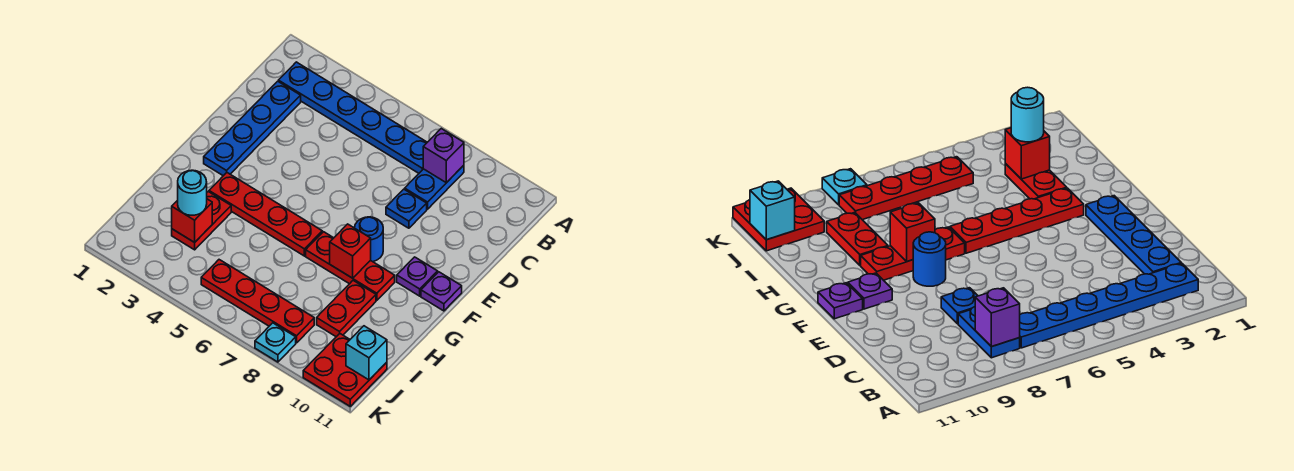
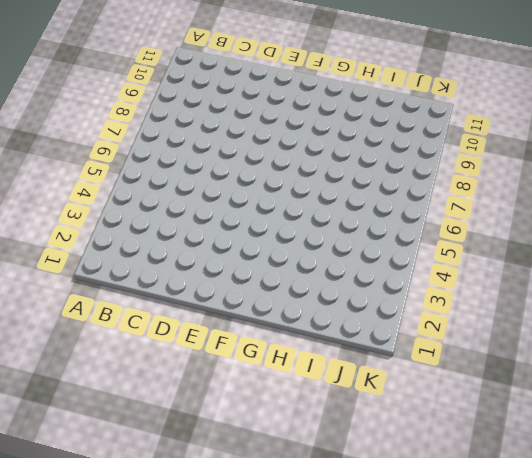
none -> blue 1x6 plate [278,62,427,173]
none -> blue 1x2 plate [405,165,464,209]
none -> blue 1x4 plate [204,81,301,176]

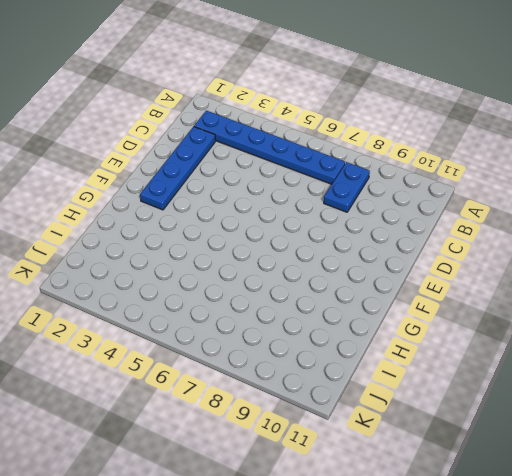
none -> blue 1x1 plate [386,189,427,228]
none -> blue 1x1 round brick [355,217,383,262]
none -> purple 1x1 plate [397,257,438,296]

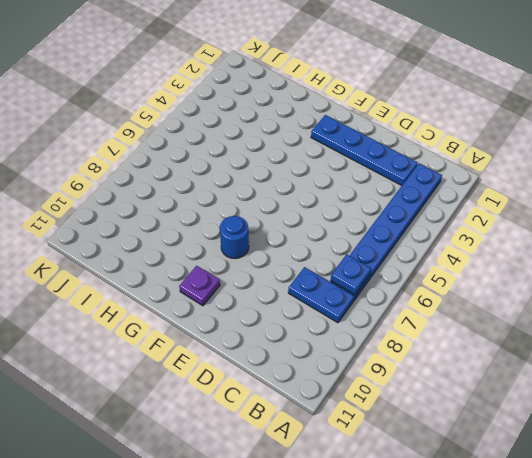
blue 1x1 plate [331,254,371,295] -> blue 1x1 plate moved to [386,189,427,228]
none -> purple 1x1 plate [421,272,462,311]
none -> red 1x4 plate [209,173,322,256]
none -> red 1x3 plate [306,232,395,300]

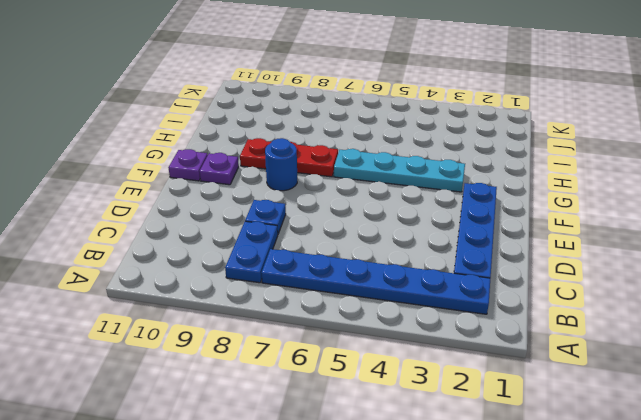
cyan 1x4 plate [334,149,465,192] -> red 1x4 plate [209,173,322,256]
none -> red 1x2 plate [172,192,231,250]
none -> red 1x2 plate [317,281,376,337]
none -> red 1x4 plate [201,260,314,343]

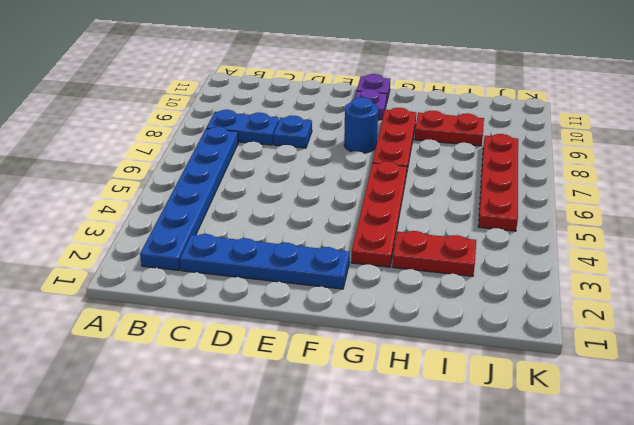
none -> red 2x2 plate [303,334,387,406]
none -> cyan 1x1 plate [255,323,296,362]
none -> purple 1x1 brick [423,129,464,183]

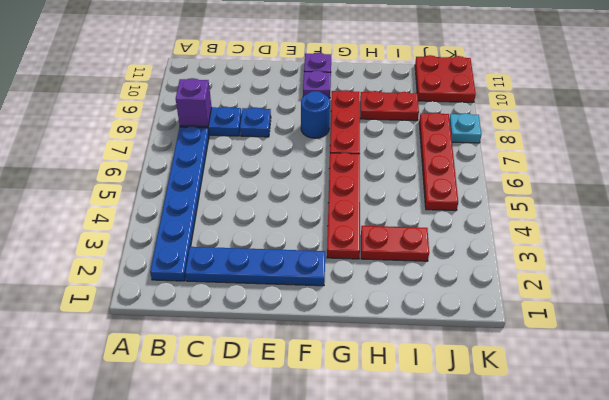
none -> red 1x1 brick [330,224,371,278]
none -> red 1x1 brick [172,199,212,242]
none -> cyan 1x1 brick [346,326,387,380]

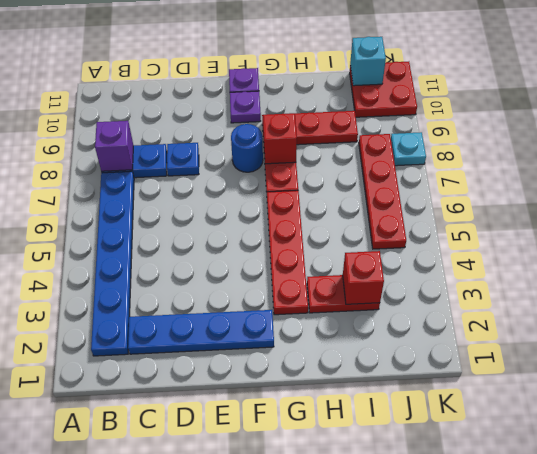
none -> cyan 1x1 round brick [178,170,207,215]

